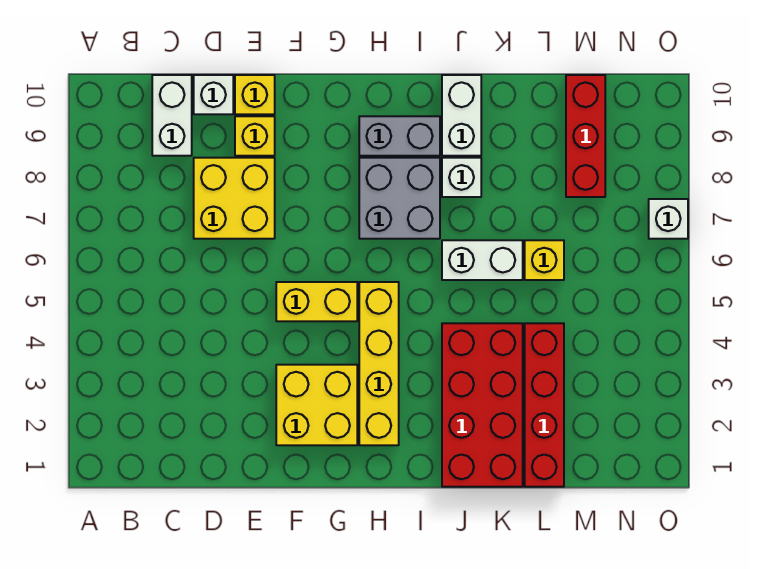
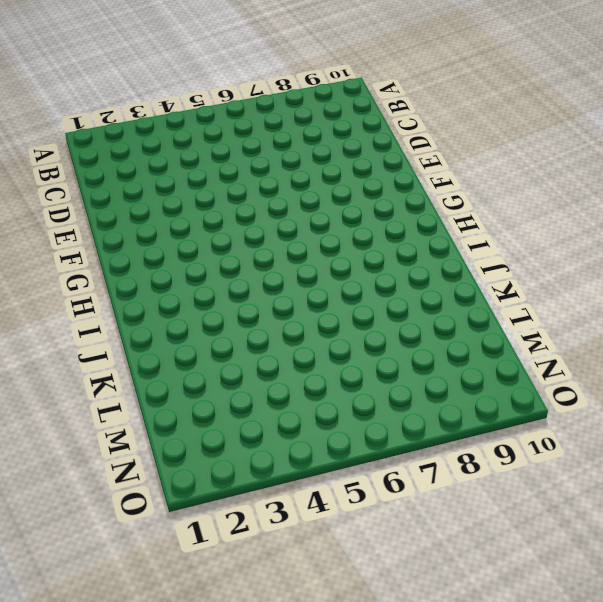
none -> white 1x2 brick [152,75,192,156]
none -> yellow 2x2 brick [194,158,275,239]
none -> white 1x1 brick [194,75,233,114]

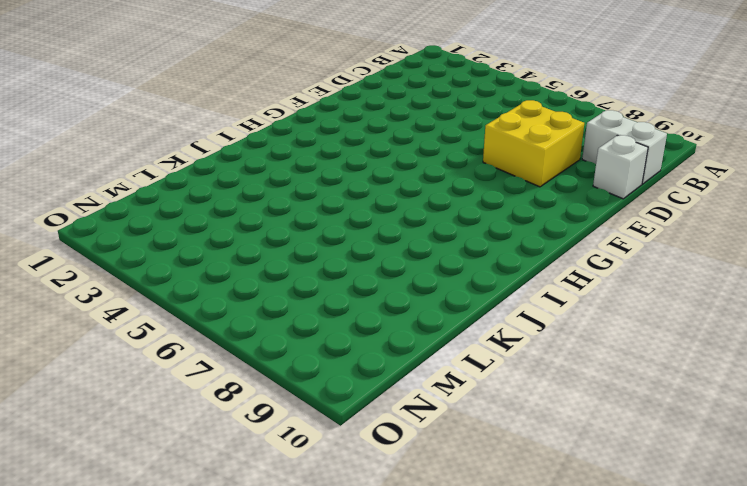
none -> yellow 1x1 brick [235,116,275,156]
none -> yellow 1x1 brick [235,75,275,114]
none -> yellow 2x2 brick [276,365,357,445]

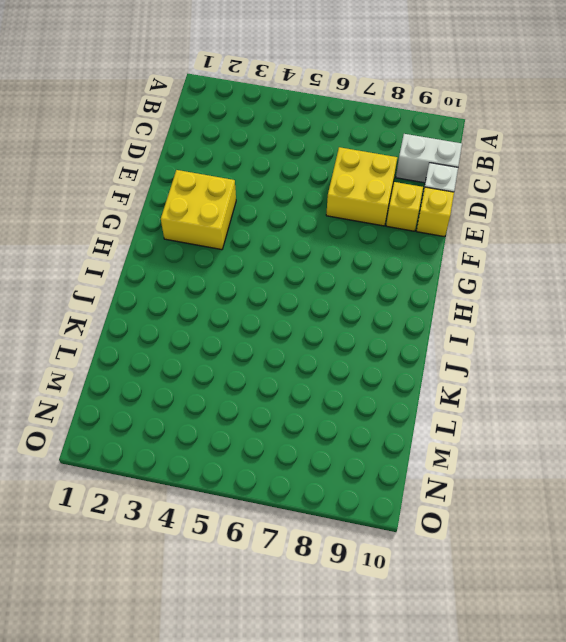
none -> yellow 1x2 brick [276,282,357,321]
none -> yellow 1x4 brick [359,282,399,445]
none -> grey 2x2 brick [359,158,440,239]

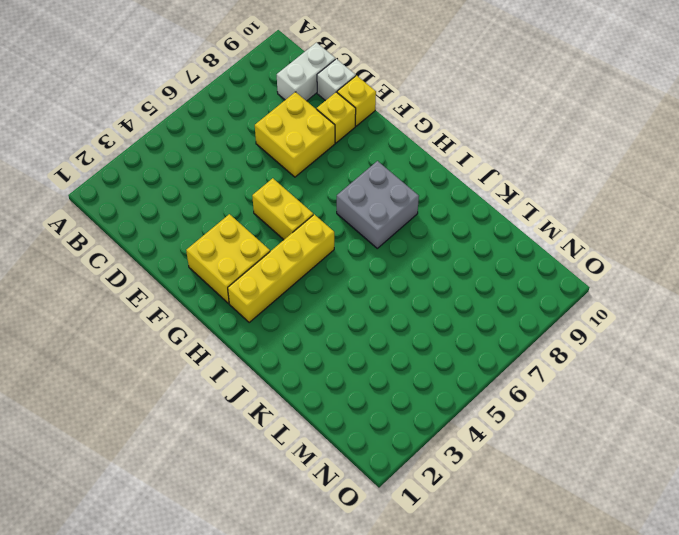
none -> grey 1x2 brick [359,116,440,156]
none -> red 2x4 brick [442,323,523,487]
none -> white 1x2 brick [442,240,523,280]

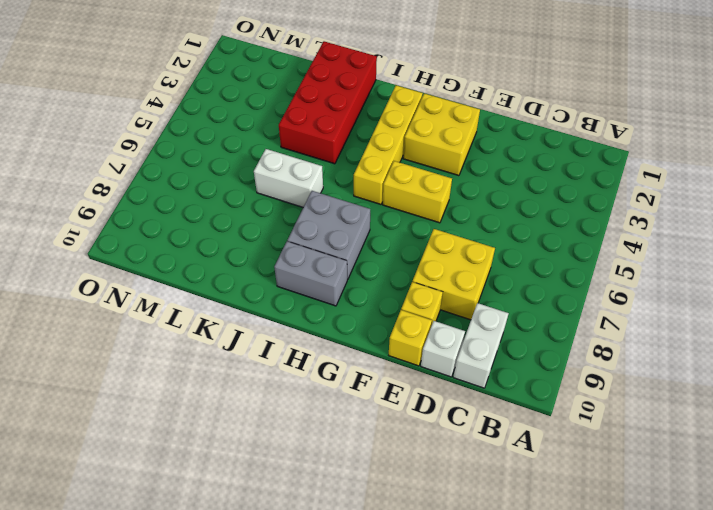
none -> white 1x1 brick [442,158,481,197]
none -> white 1x2 brick [442,75,481,156]
none -> red 1x4 brick [525,323,564,487]

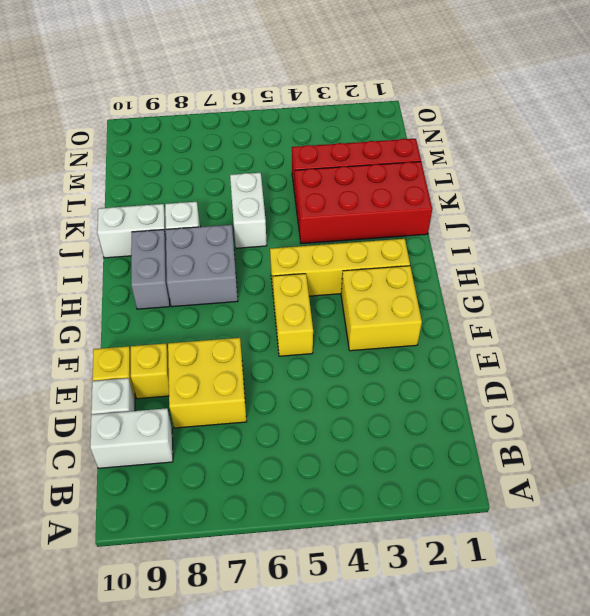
none -> yellow 1x1 brick [525,240,564,280]
none -> red 1x3 brick [566,75,605,197]
none -> white 1x1 brick [649,199,688,239]

